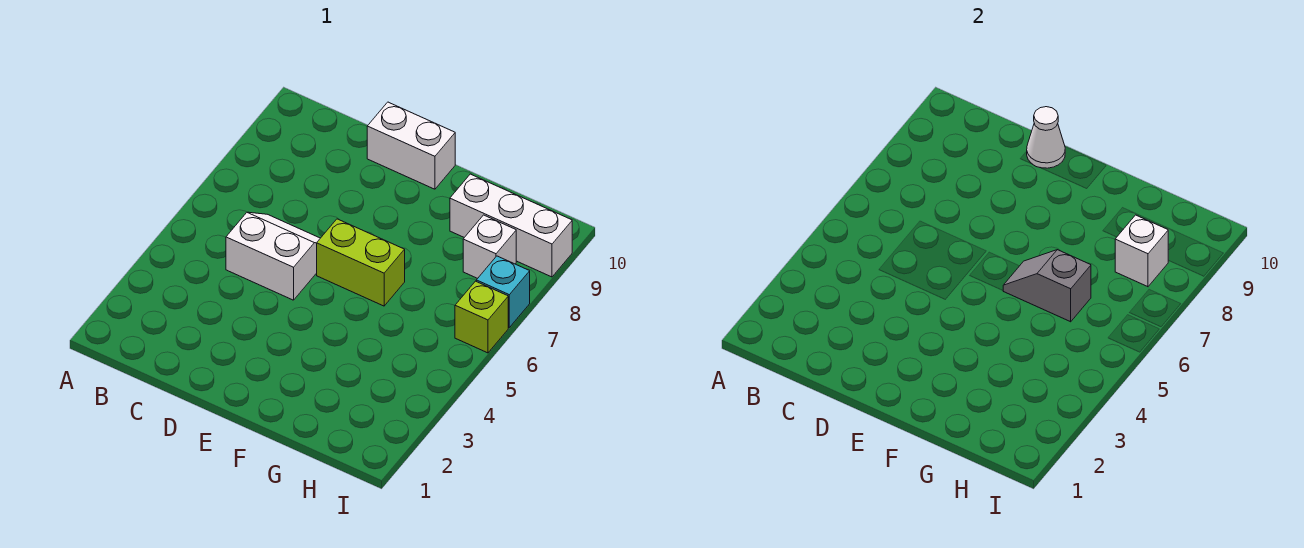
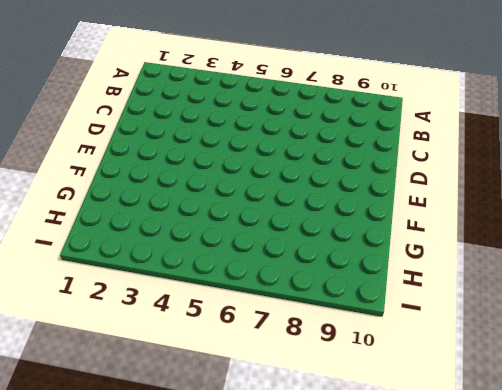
none -> white 2x2 slope [226,212,320,300]
none -> white 1x2 brick [367,102,455,189]

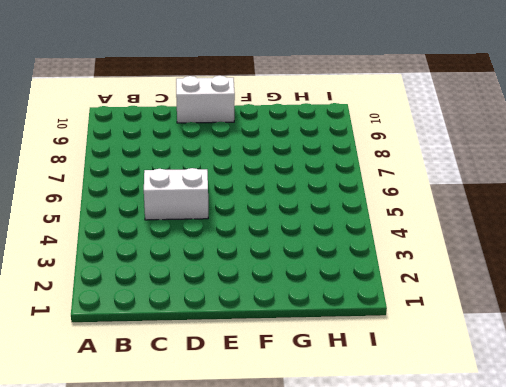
none -> lime 1x2 brick [317,219,405,306]
none -> white 1x3 brick [450,174,572,277]

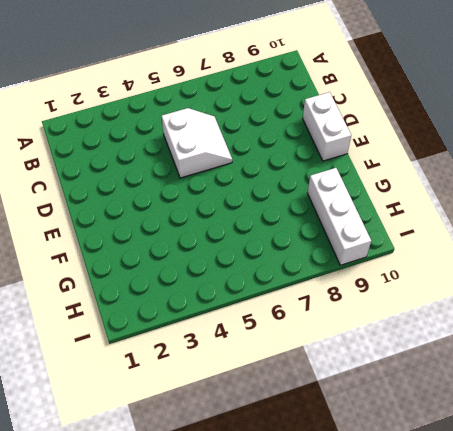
none -> lime 1x2 brick [317,219,405,306]
none -> white 1x1 brick [463,215,516,278]

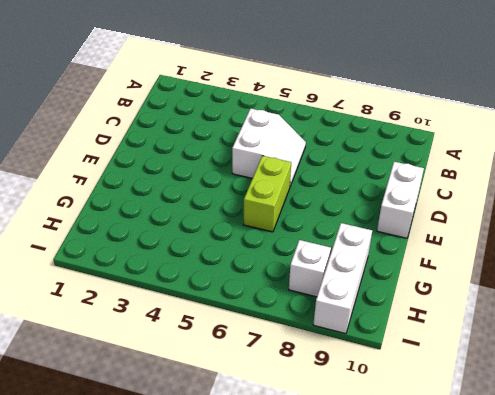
none -> lime 1x1 brick [455,281,508,353]
none -> cyan 1x1 brick [476,256,530,327]

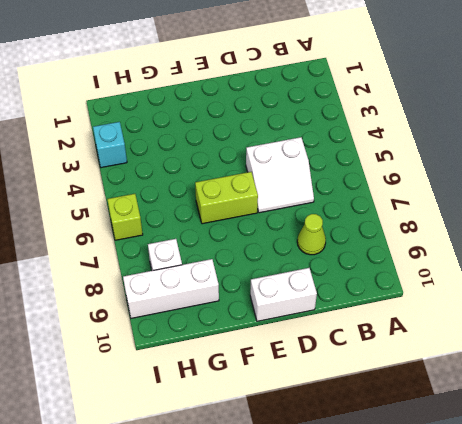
lime 1x1 cone [297,214,326,255] -> none
cyan 1x1 brick [93,122,127,168] -> cyan 1x1 brick moved to [476,256,530,327]
none -> white 1x1 cone [1027,107,1065,168]
none -> grey 1x2 slope [1003,250,1091,322]

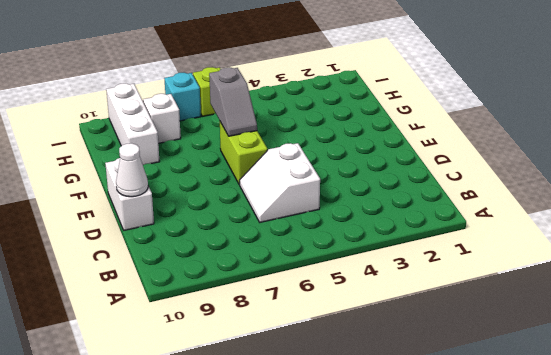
none -> white 1x1 brick [1115,215,1169,287]

